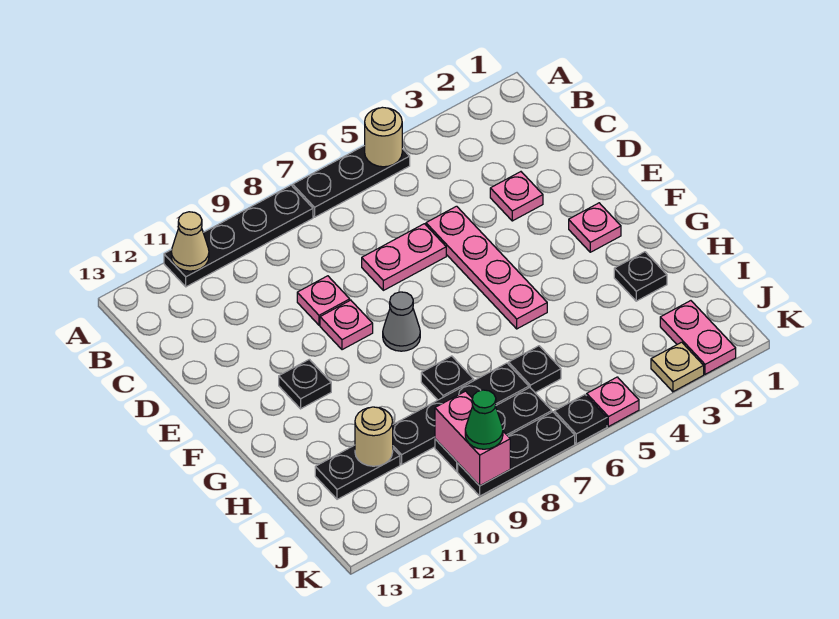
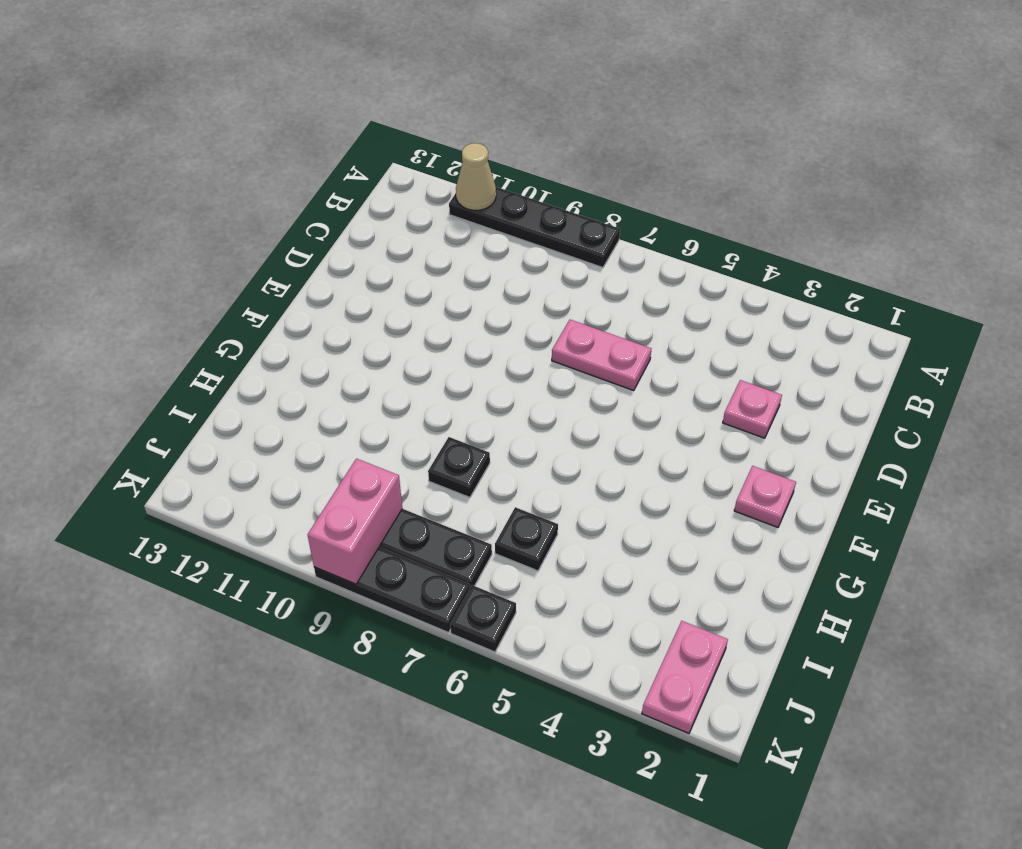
none -> black 1x3 plate [293,146,410,217]
none -> pink 1x4 plate [426,206,547,329]
none -> pink 1x1 plate [297,276,350,325]

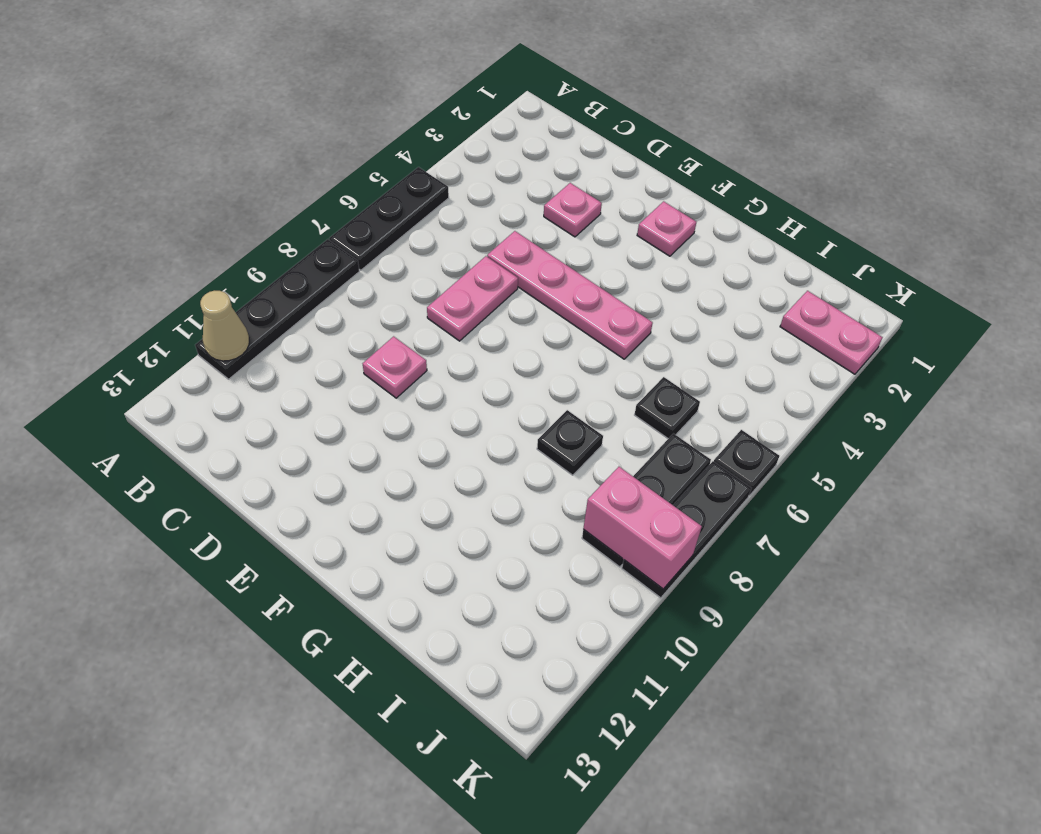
none -> pink 1x1 plate [320,300,373,350]
none -> grey 1x1 cone [383,292,420,351]
none -> black 1x1 plate [279,359,331,409]

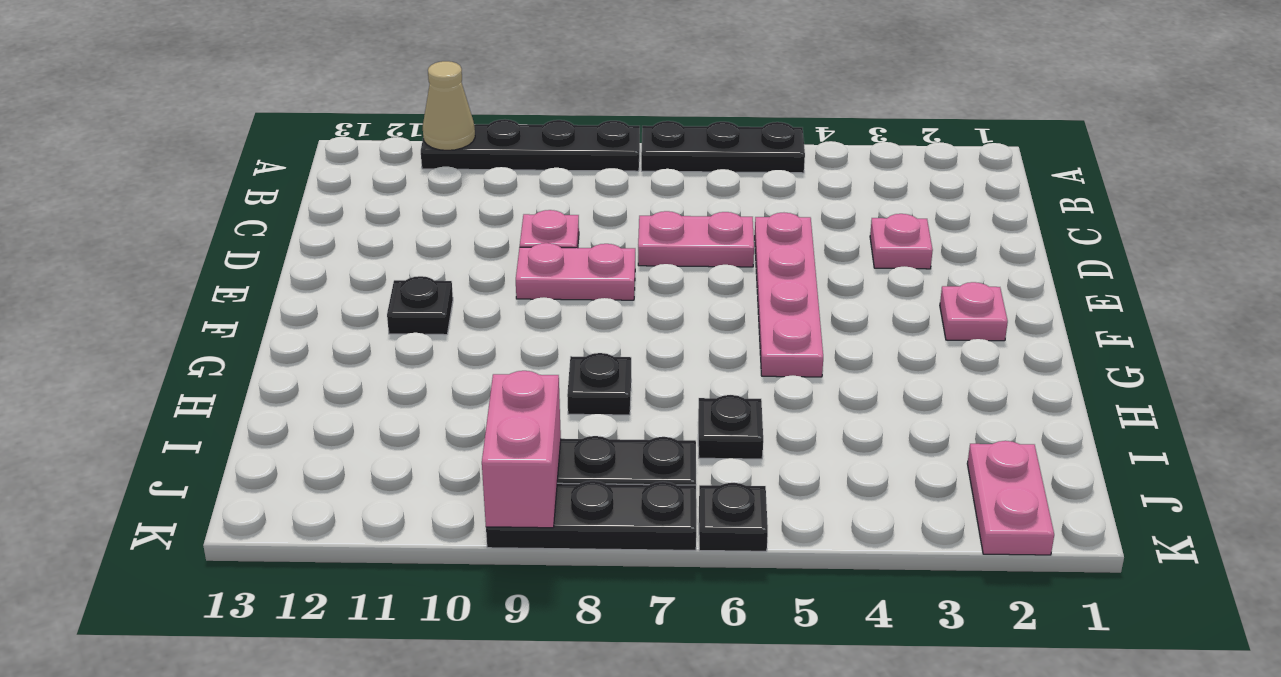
pink 1x2 plate [516,243,635,300] -> pink 1x1 plate [320,300,373,350]
none -> grey 1x1 cone [383,292,420,351]
none -> black 1x1 plate [614,252,667,301]
none -> black 1x4 plate [393,363,529,464]

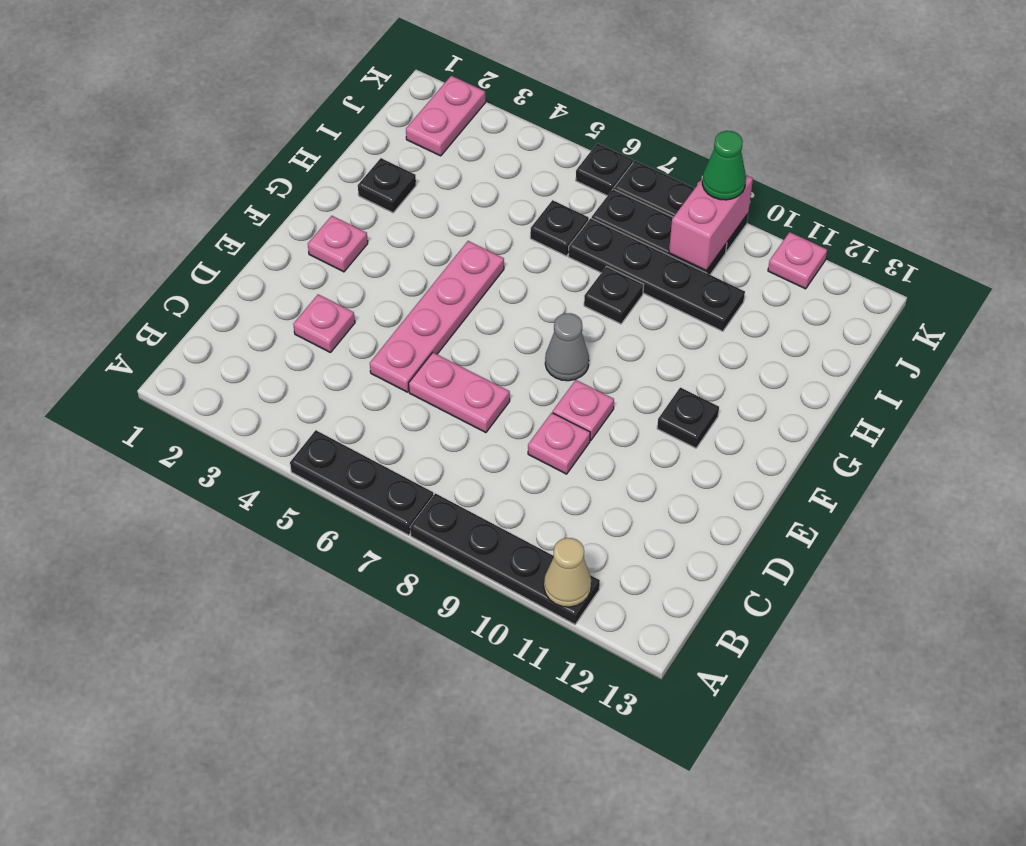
pink 1x1 plate [768,232,827,289] -> pink 1x1 plate moved to [587,377,639,427]
none -> black 1x2 plate [315,445,400,499]
none -> tan 1x1 plate [651,342,704,392]
none -> tan 1x1 round brick [365,107,402,167]

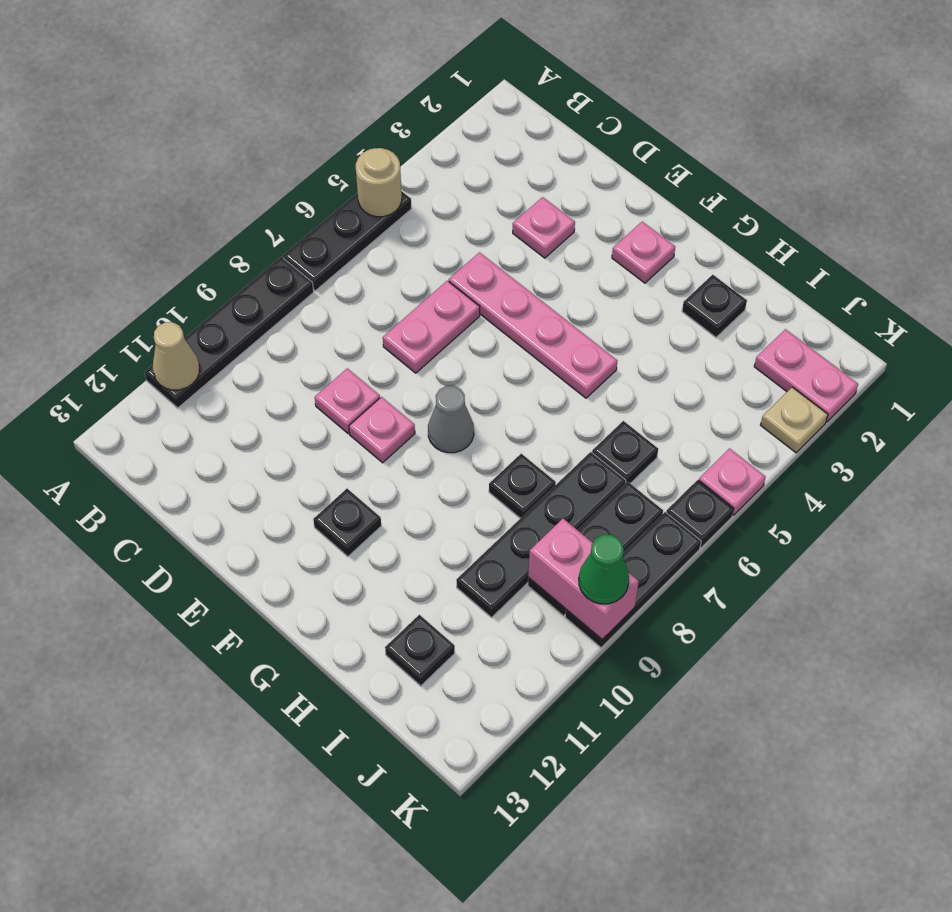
black 1x1 plate [385,615,455,686] -> black 1x2 plate [315,445,400,499]
none -> tan 1x1 round brick [355,407,393,466]

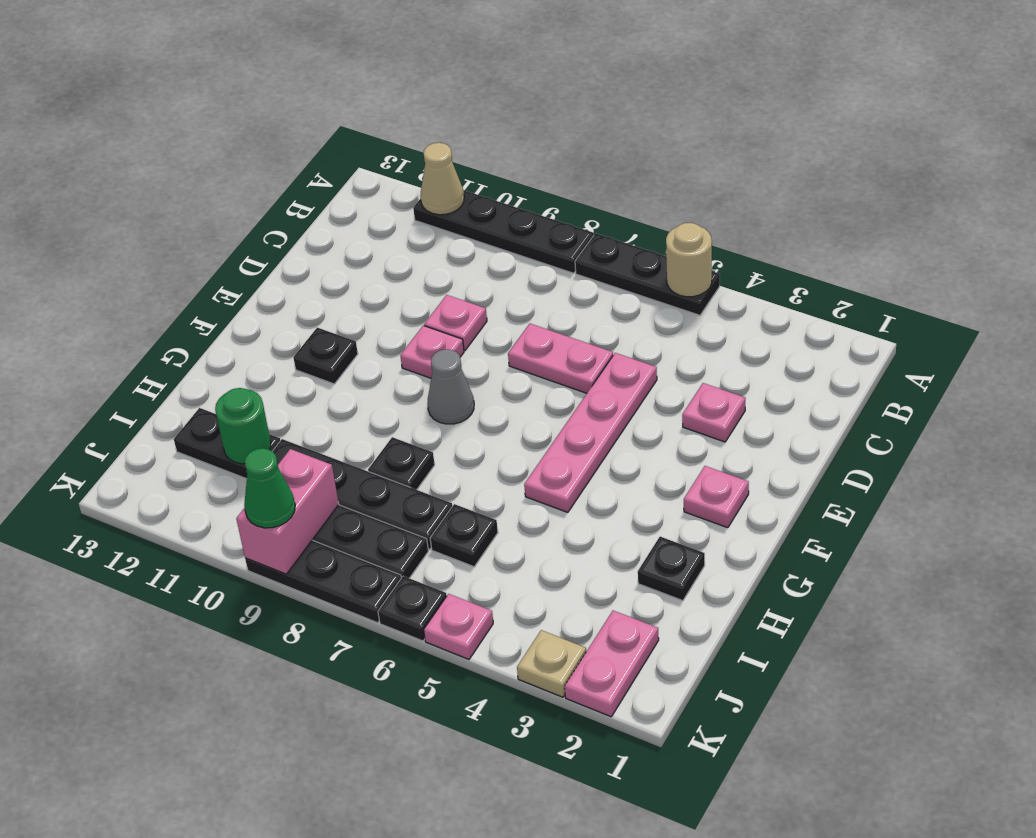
green 1x1 round brick [215,388,271,464] -> tan 1x1 round brick [355,407,393,466]

